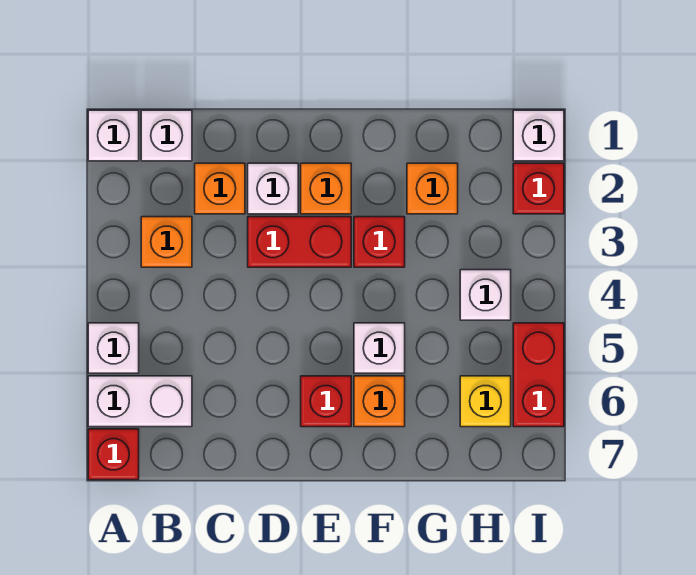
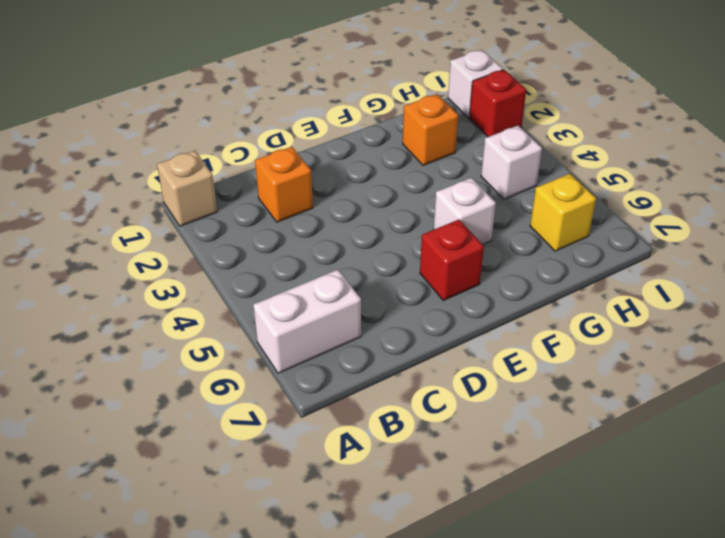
tan 1x1 brick [157,151,217,226] -> white 1x1 brick [88,110,139,161]
none -> white 1x1 brick [88,323,139,373]
none -> red 1x1 brick [88,429,139,480]
none -> white 1x1 brick [141,110,192,161]

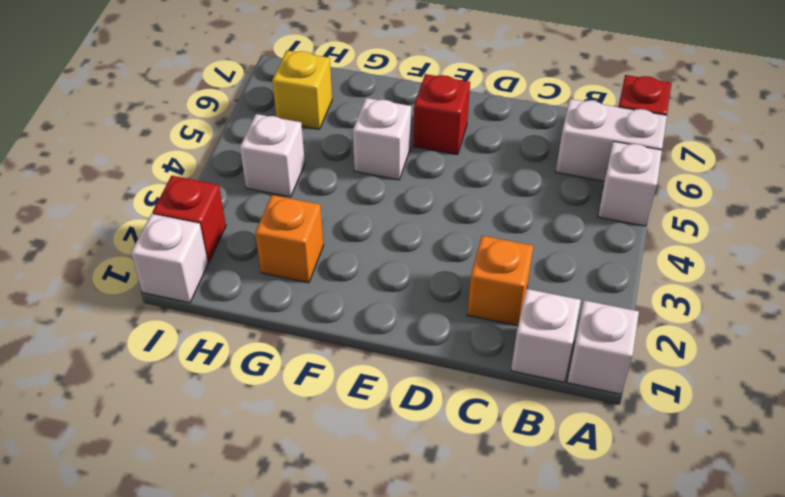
none -> orange 1x1 brick [141,217,192,267]
none -> white 1x1 brick [248,163,298,214]
none -> red 1x2 brick [248,217,351,267]

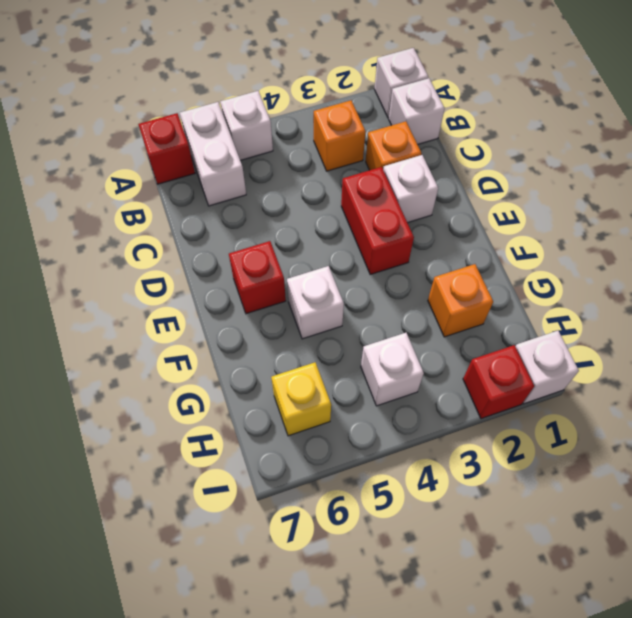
none -> orange 1x1 brick [301,163,351,214]
none -> red 1x1 brick [354,217,405,267]
none -> orange 1x1 brick [354,376,405,427]

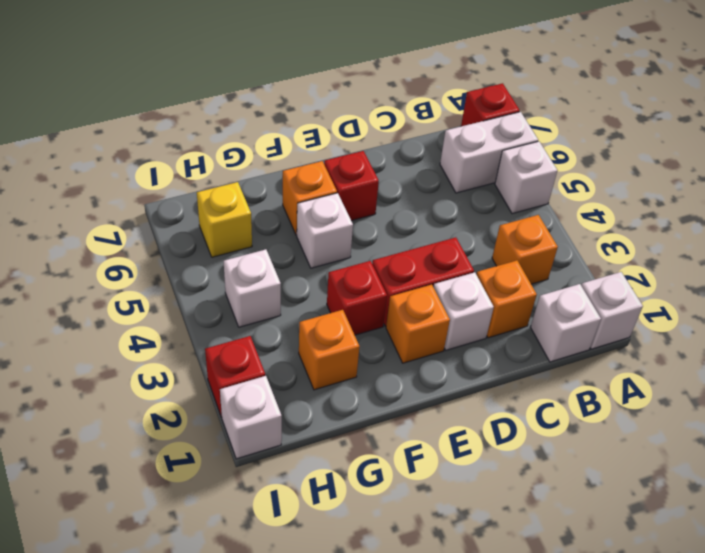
none -> red 1x2 brick [513,323,564,427]

